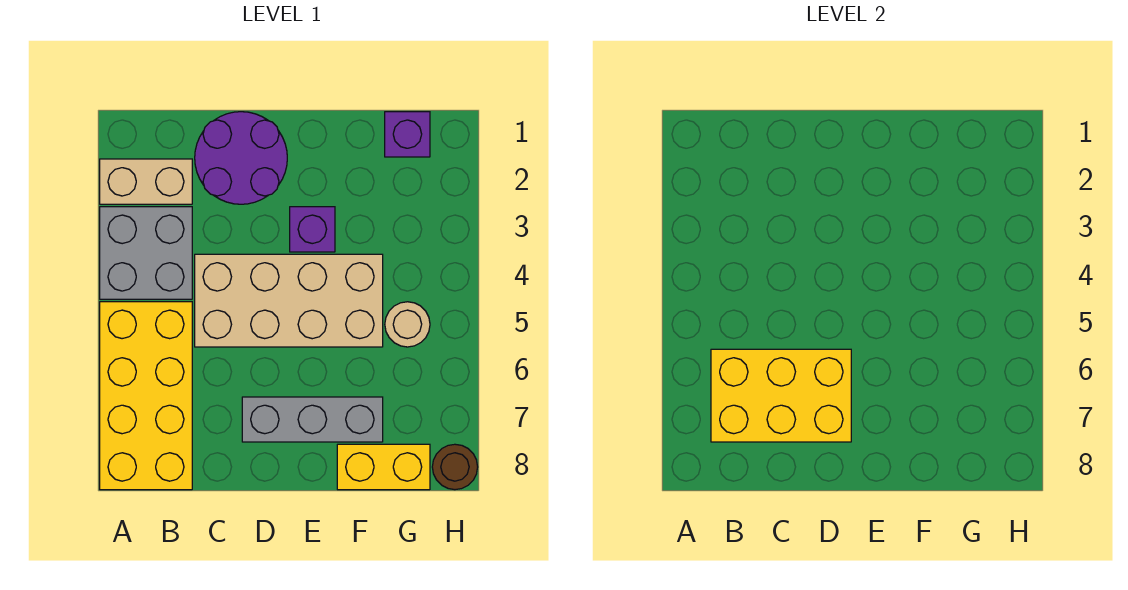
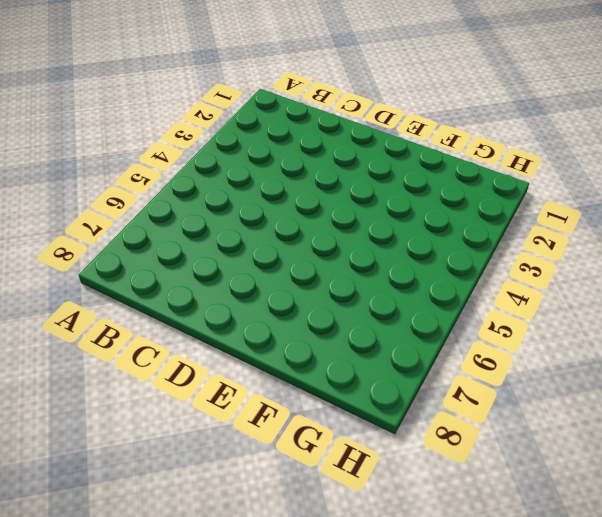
none -> tan 1x2 brick [100,159,192,204]
none -> grey 2x2 brick [100,207,192,299]
none -> yellow 2x4 brick [100,302,192,490]

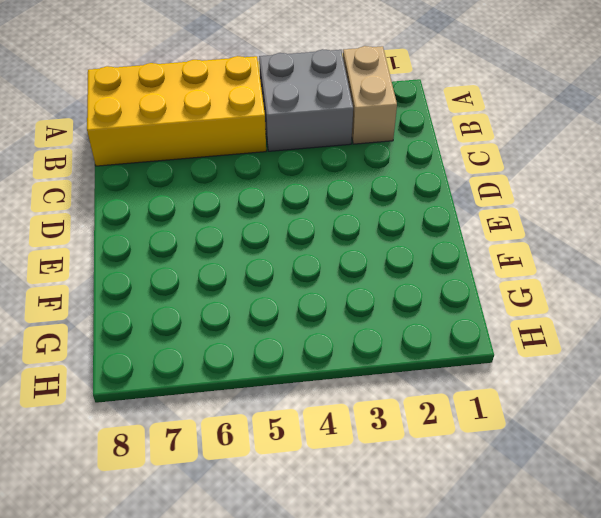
none -> purple 2x2 round brick [195,112,287,204]
none -> tan 2x4 brick [195,254,383,347]
none -> grey 1x3 brick [242,397,383,442]

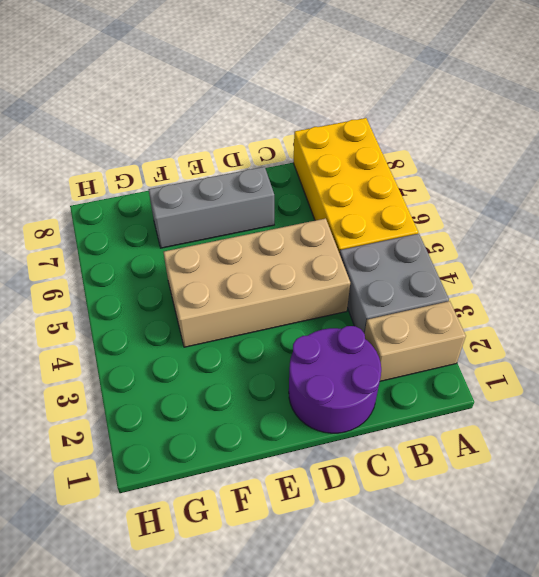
none -> purple 1x1 brick [290,207,335,252]
none -> yellow 1x2 brick [337,444,430,490]
none -> purple 1x1 brick [385,112,430,157]

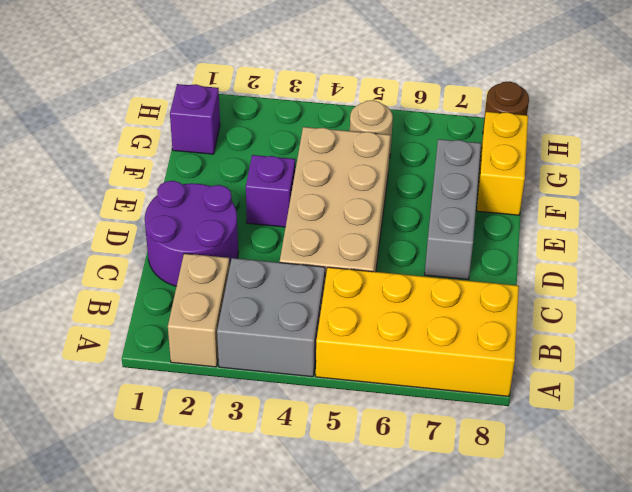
none -> yellow 2x3 brick [711,349,851,442]

